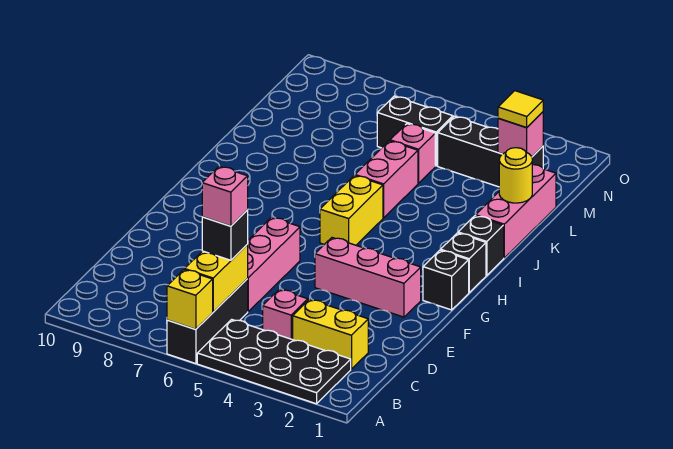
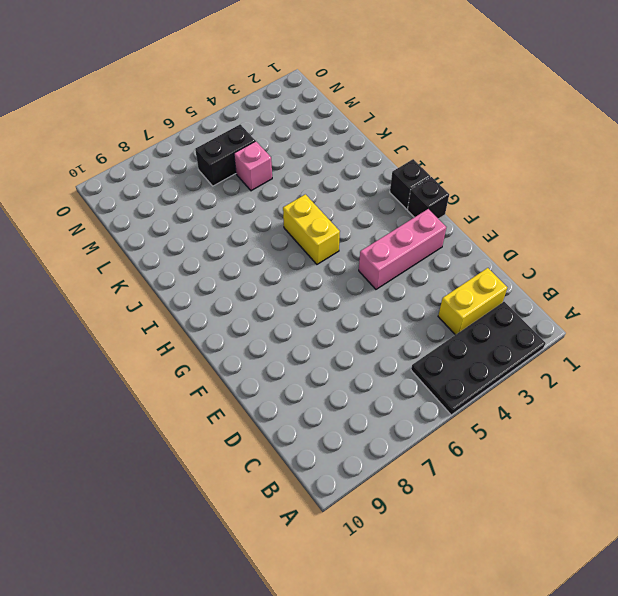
none -> black 1x3 brick [167,279,248,364]
none -> pink 1x1 brick [263,289,308,340]
none -> pink 1x3 brick [247,217,300,311]

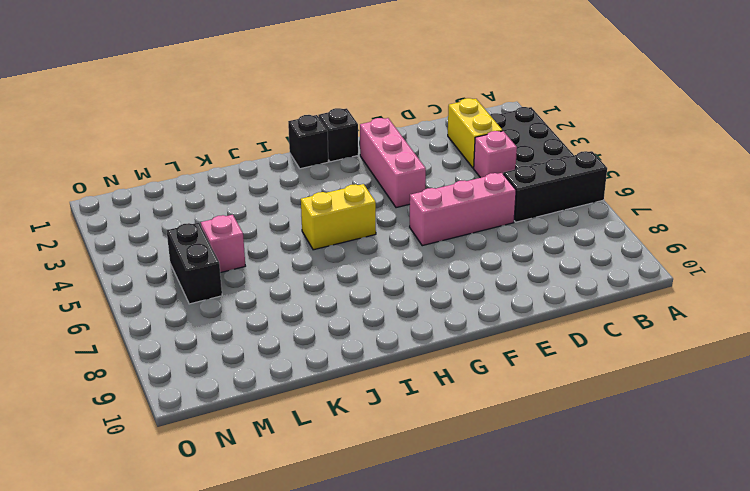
none -> black 1x1 brick [458,216,504,275]
none -> pink 1x3 brick [475,165,556,258]
none -> pink 1x2 brick [355,141,418,218]

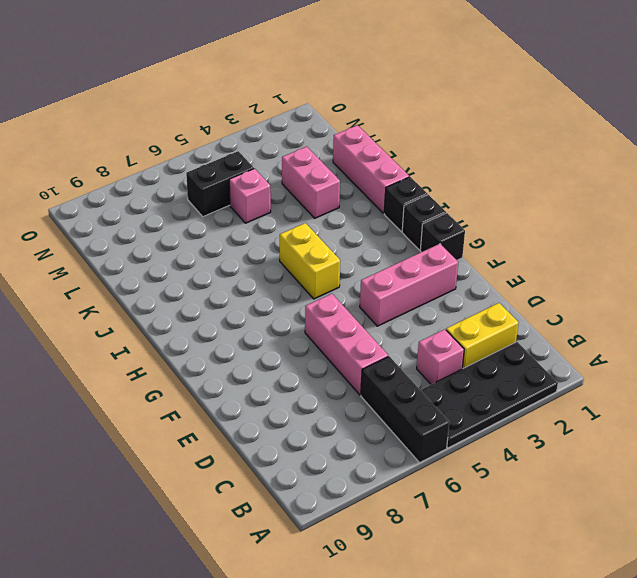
pink 1x2 brick [282,147,340,218] -> pink 1x2 brick moved to [355,141,418,218]
none -> black 1x3 brick [438,116,543,187]
none -> yellow 1x1 brick [167,270,213,329]
none -> yellow 1x2 brick [185,245,248,312]

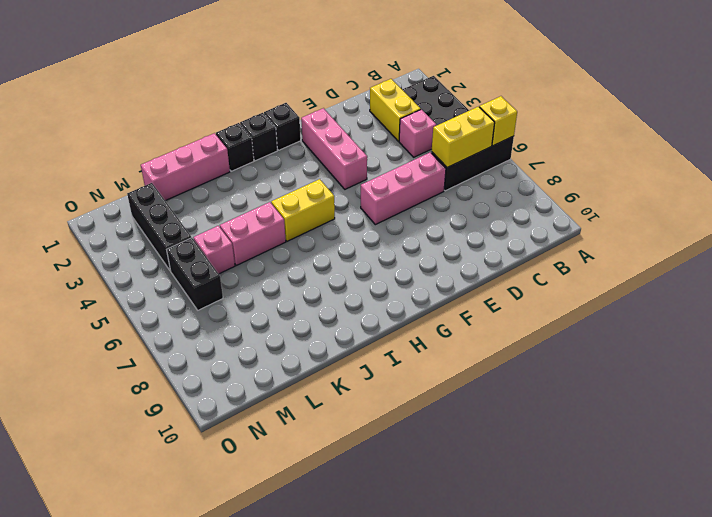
none -> yellow 1x1 round brick [499,148,532,203]
none -> pink 1x1 brick [498,112,543,157]
none -> black 1x1 brick [202,210,248,260]

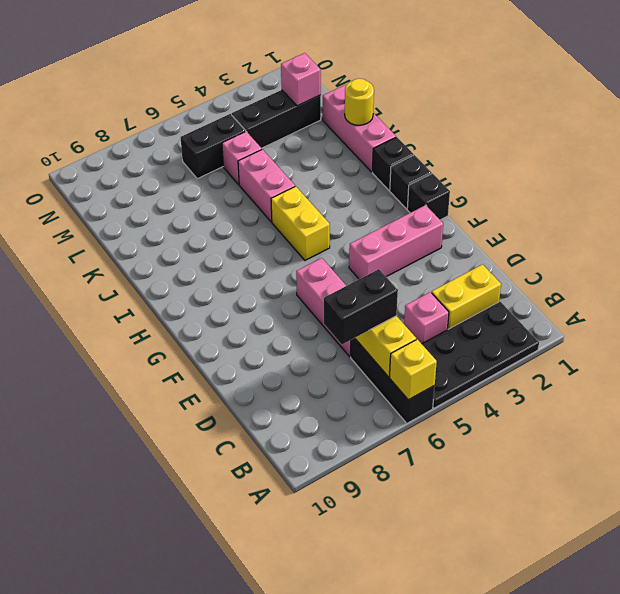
black 1x2 brick [324,269,398,344] -> black 1x1 brick [202,210,248,260]
none -> yellow 1x1 tile [498,91,543,128]
none -> pink 1x1 brick [202,166,248,226]

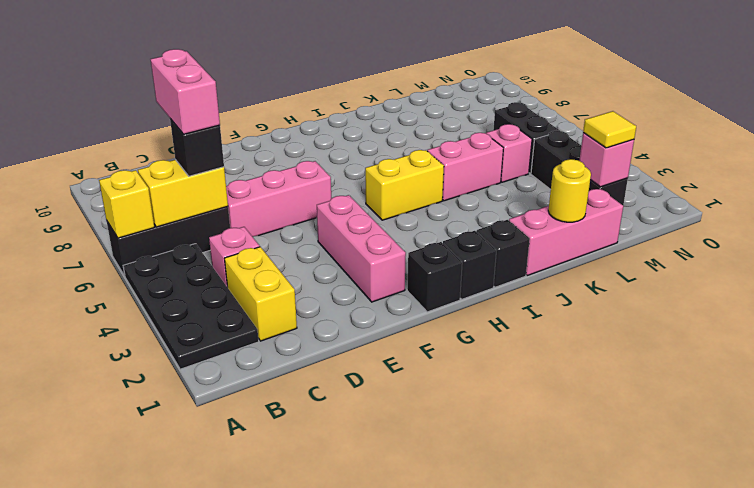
pink 1x2 brick [151,49,220,134] -> pink 1x1 brick [202,166,248,226]

